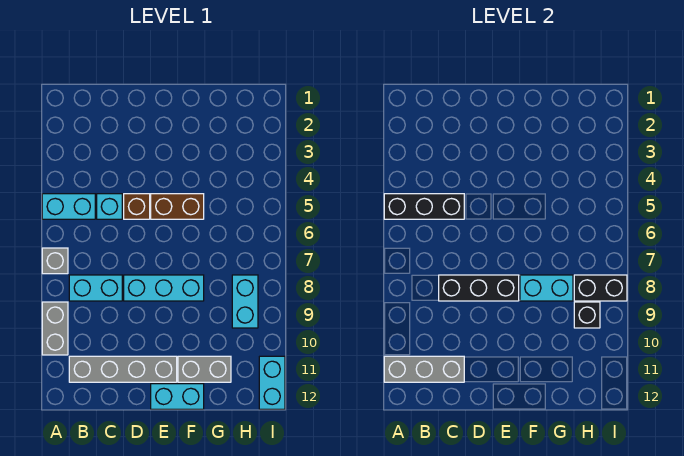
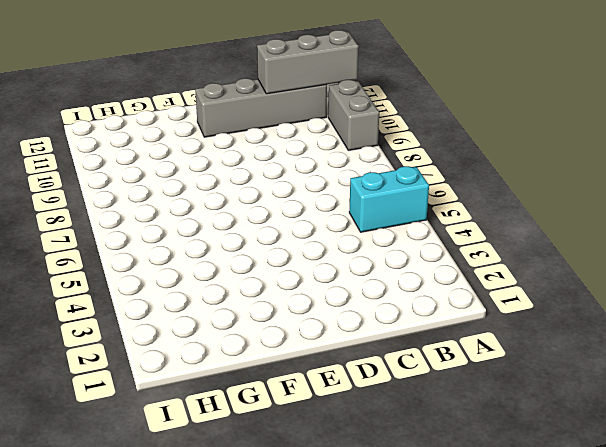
none -> grey 1x1 brick [42,248,68,274]
none -> cyan 1x2 brick [69,275,122,301]
none -> cyan 1x1 brick [97,194,122,219]

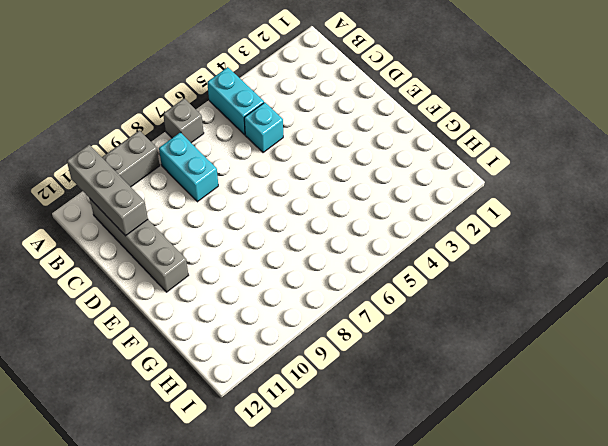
none -> brown 1x1 brick [124,194,150,219]
none -> cyan 1x3 brick [124,275,204,301]
none -> brown 1x2 brick [151,194,204,219]

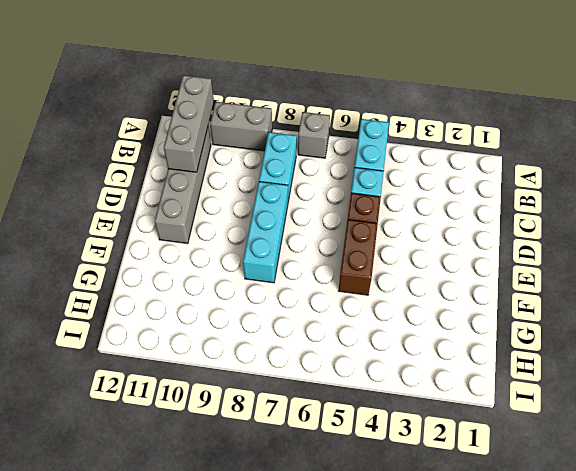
none -> cyan 1x2 brick [151,384,204,409]
none -> grey 1x2 brick [178,356,231,382]
none -> cyan 1x2 brick [232,275,258,328]

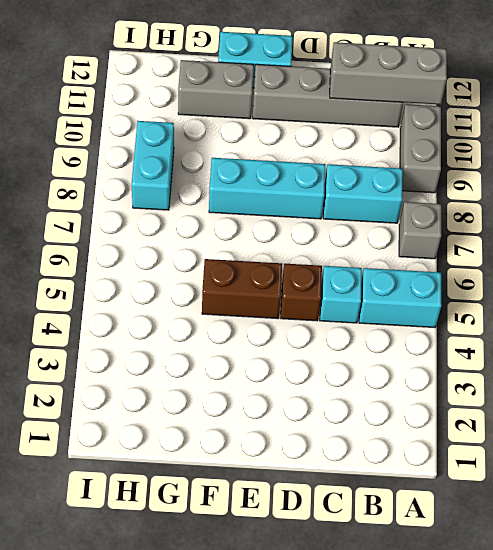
none -> cyan 1x2 brick [259,356,285,409]
none -> black 1x3 brick [384,194,464,219]
none -> black 1x3 brick [439,275,519,301]

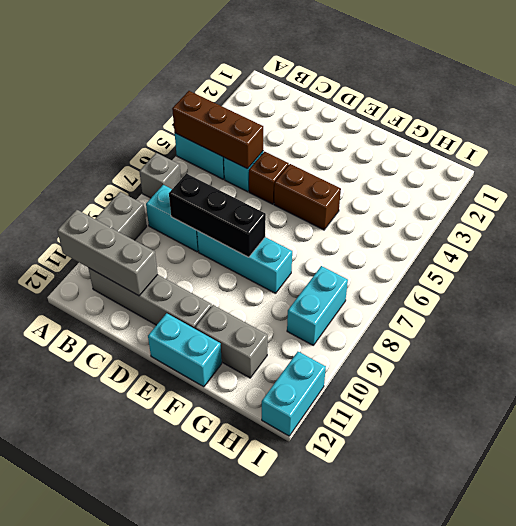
brown 1x3 brick [172,91,263,169] -> black 1x3 brick [384,194,464,219]
none -> cyan 1x2 brick [520,275,573,301]
none -> black 1x2 brick [574,275,627,301]
none -> black 1x1 brick [574,302,600,328]

